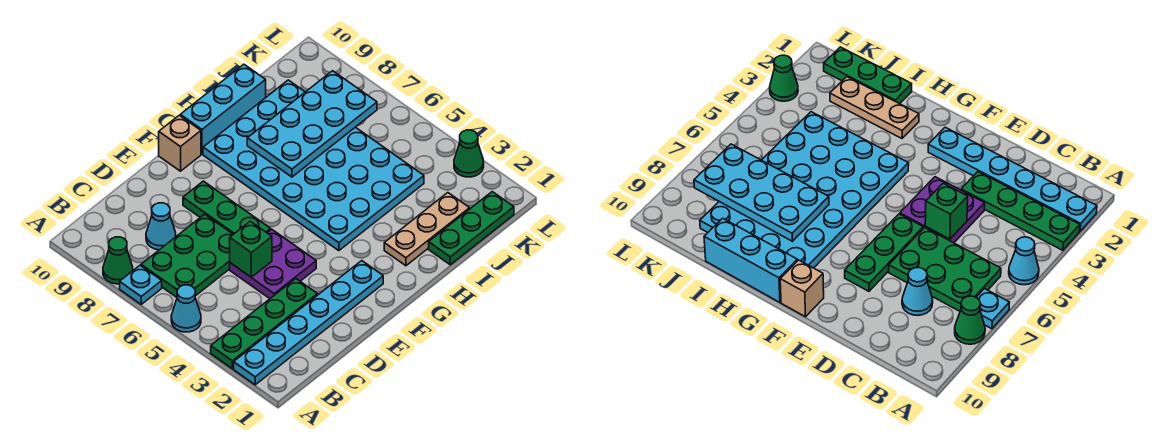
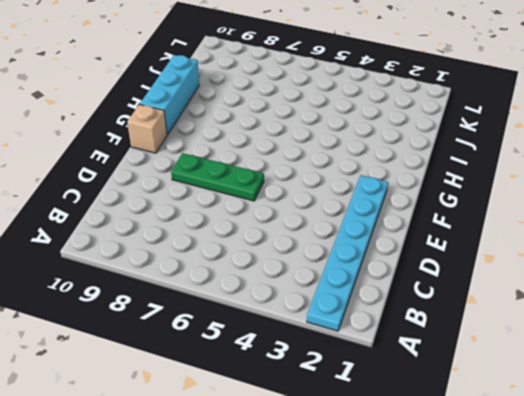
none -> green 1x4 plate [211,279,318,369]
none -> cyan 1x1 cone [171,285,201,332]
none -> cyan 1x1 plate [120,265,162,304]

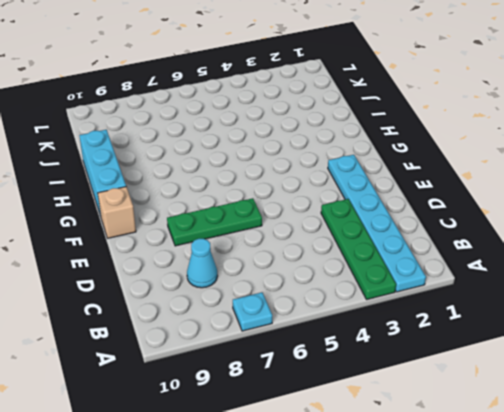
none -> cyan 1x1 cone [171,285,201,332]
none -> green 1x1 cone [103,237,133,284]
none -> green 2x3 plate [141,214,233,297]

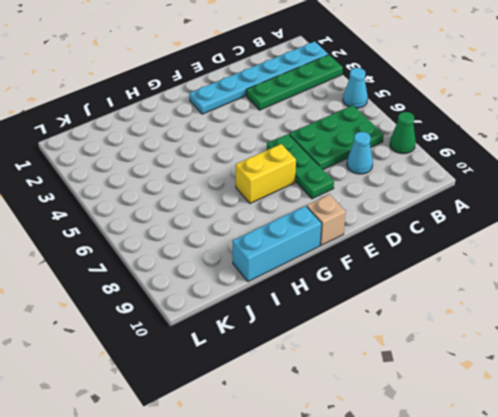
yellow 1x2 brick [236,144,296,203] -> cyan 4x6 plate [203,80,424,251]
none -> cyan 1x1 plate [120,265,162,304]
none -> purple 2x2 plate [230,229,316,299]
none -> tan 1x3 plate [384,193,470,266]

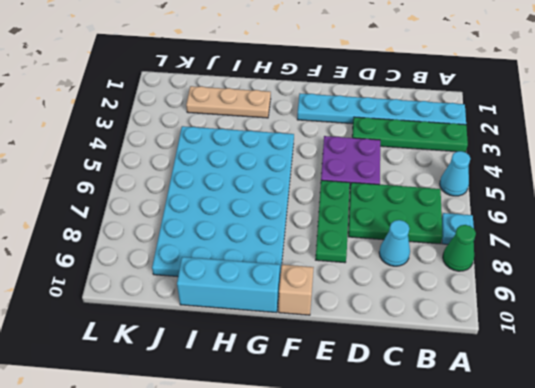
none -> green 1x3 plate [429,192,514,265]
none -> green 1x1 cone [454,130,484,177]
none -> green 1x1 brick [230,221,272,277]

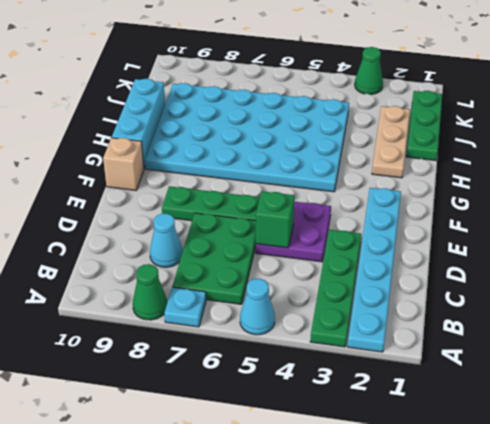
none -> cyan 2x4 plate [247,71,377,177]

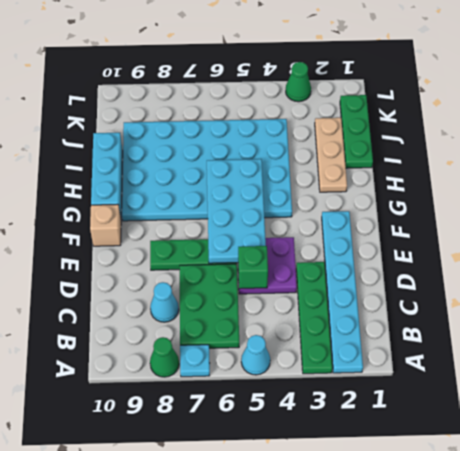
cyan 2x4 plate [207,159,266,263] -> cyan 2x4 plate moved to [247,71,377,177]

